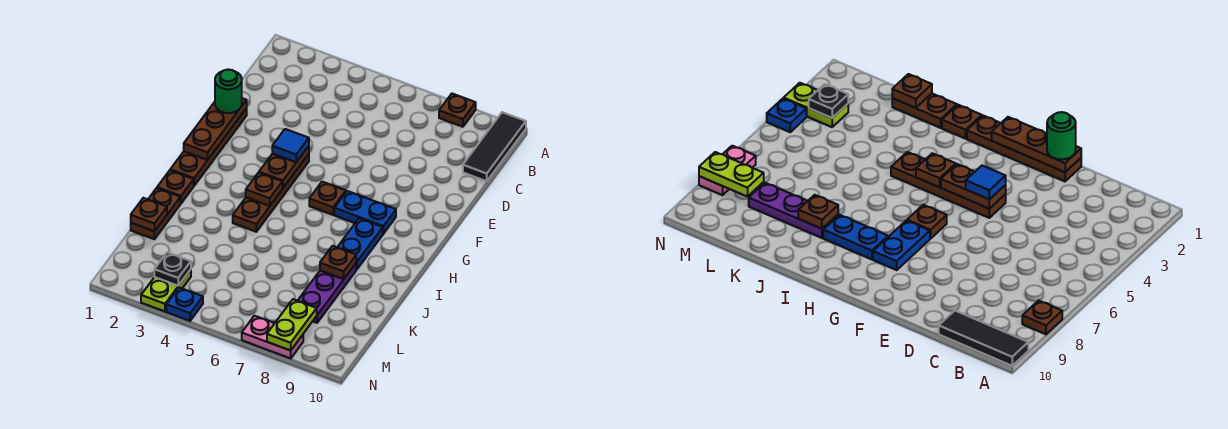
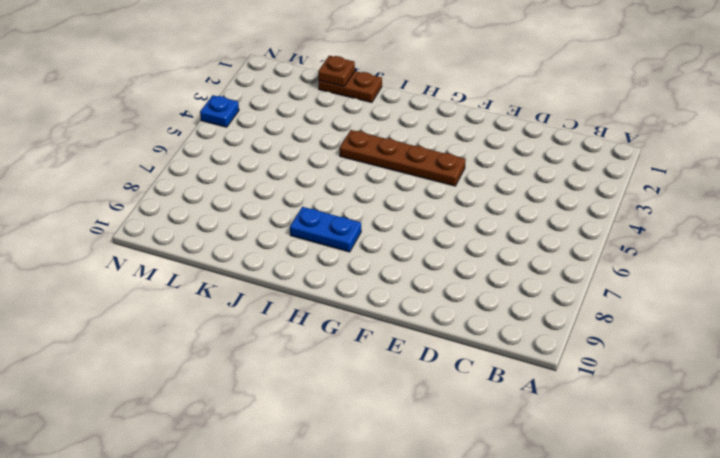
none -> brown 1x1 plate [439,94,476,127]
none -> black 1x3 tile [463,112,526,181]
none -> brown 1x4 plate [170,108,247,186]

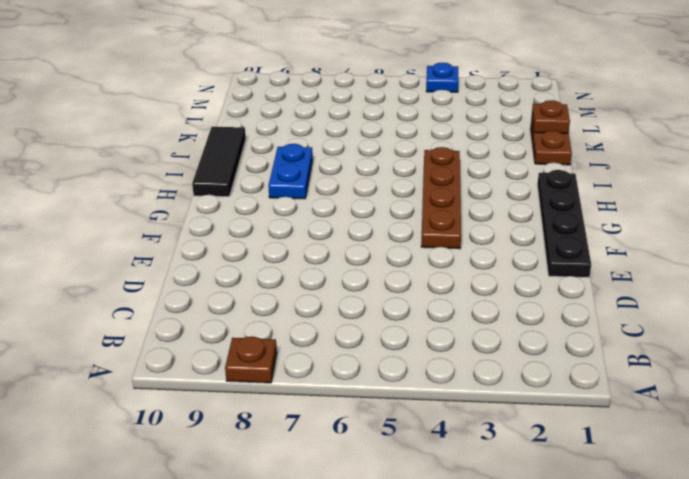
black 1x4 plate [537,170,591,277] -> brown 1x4 plate [170,108,247,186]
black 1x3 tile [192,127,246,197] -> black 1x3 tile moved to [463,112,526,181]
none -> brown 1x1 plate [309,182,346,215]
none -> blue 1x2 plate [334,191,396,234]
none -> brown 1x1 plate [157,170,194,204]

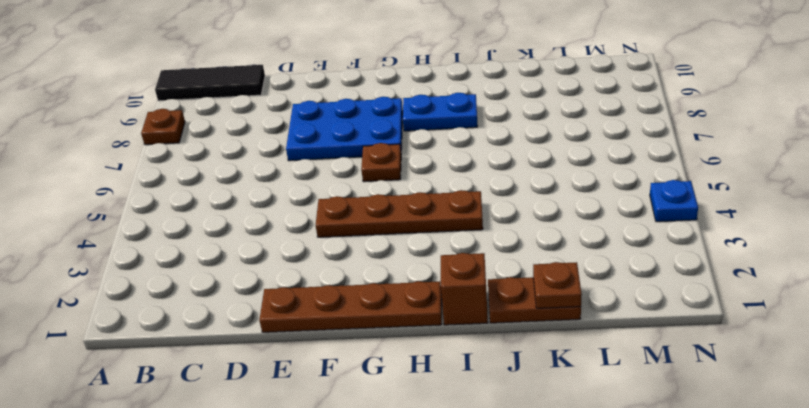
blue 2x3 plate [286,97,403,161] -> blue 1x2 plate [334,191,396,234]
brown 1x1 brick [441,253,488,325] -> brown 1x1 plate [157,170,194,204]
none -> purple 1x3 plate [298,264,356,323]
none -> lime 1x2 plate [141,270,191,311]
none -> pink 1x2 plate [242,316,303,358]

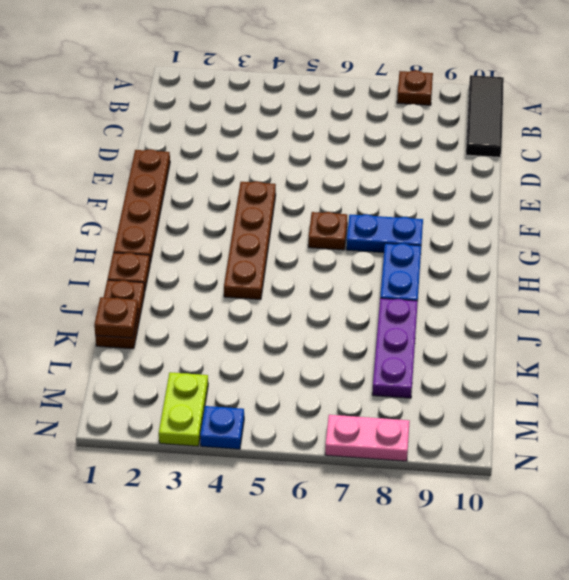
none -> brown 1x3 plate [184,98,247,160]
none -> brown 1x2 plate [259,146,309,188]
none -> brown 1x1 plate [246,173,282,206]

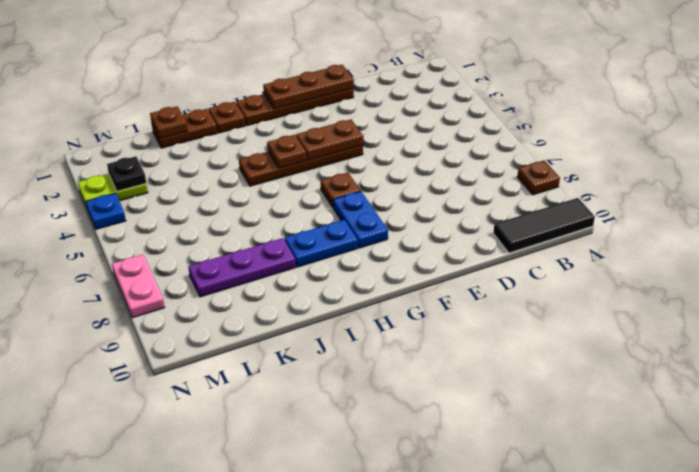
none -> brown 1x1 plate [320,246,356,279]
none -> lime 1x2 plate [267,299,317,350]
none -> green 1x1 round brick [215,70,242,113]

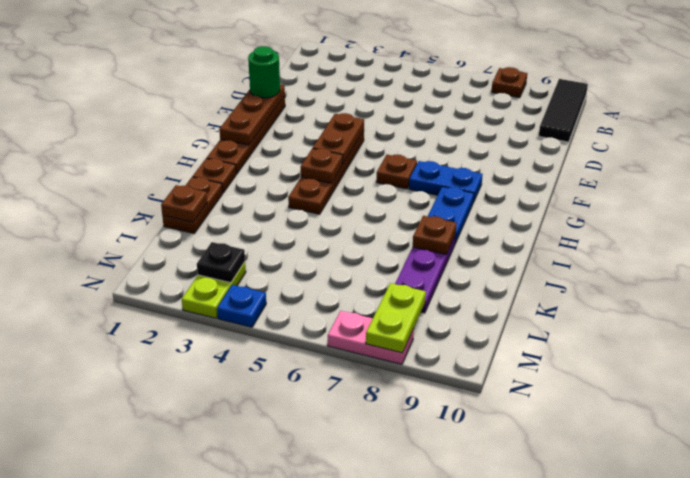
none -> blue 1x1 tile [272,129,309,162]

